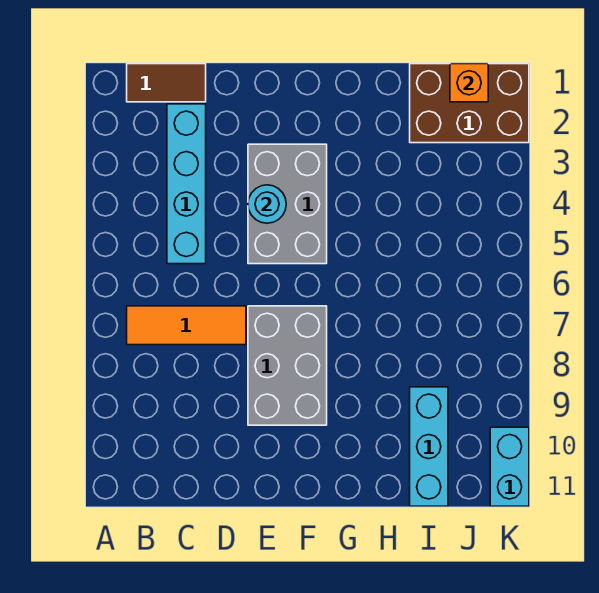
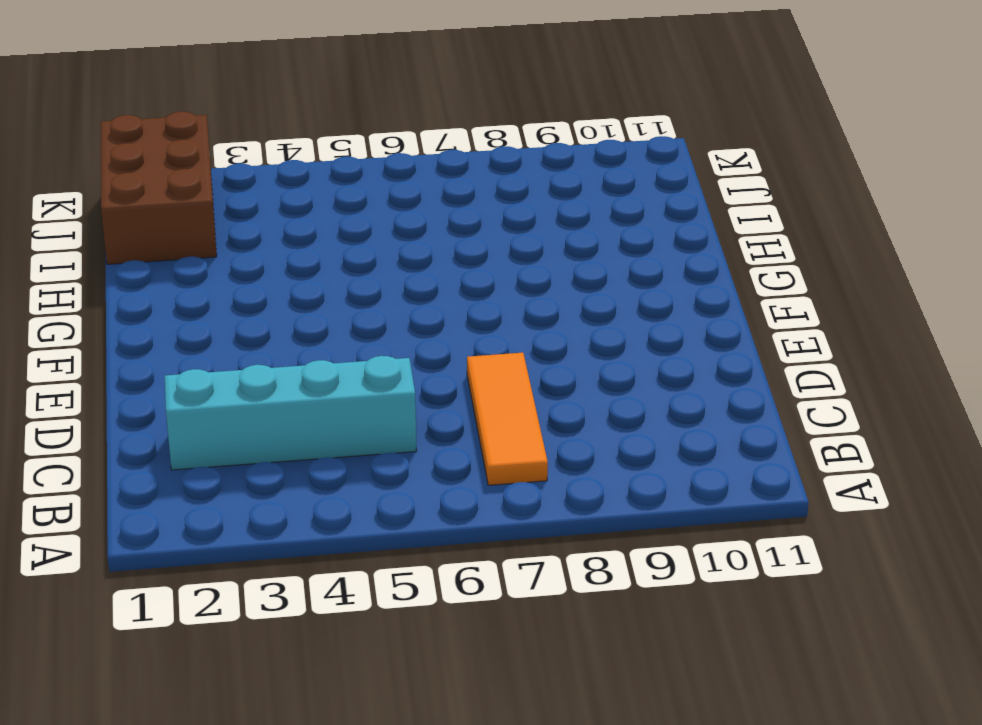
none -> brown 1x2 tile [127,64,206,102]
none -> grey 2x3 brick [248,144,327,264]

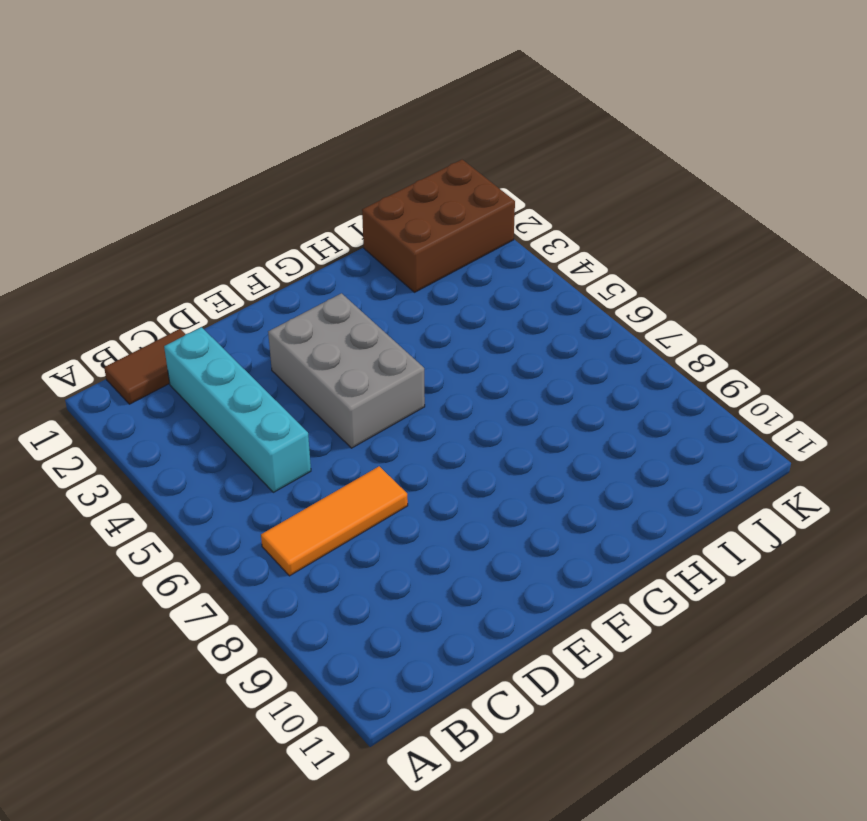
none -> grey 2x3 brick [248,306,327,425]
none -> cyan 1x3 brick [410,387,448,506]

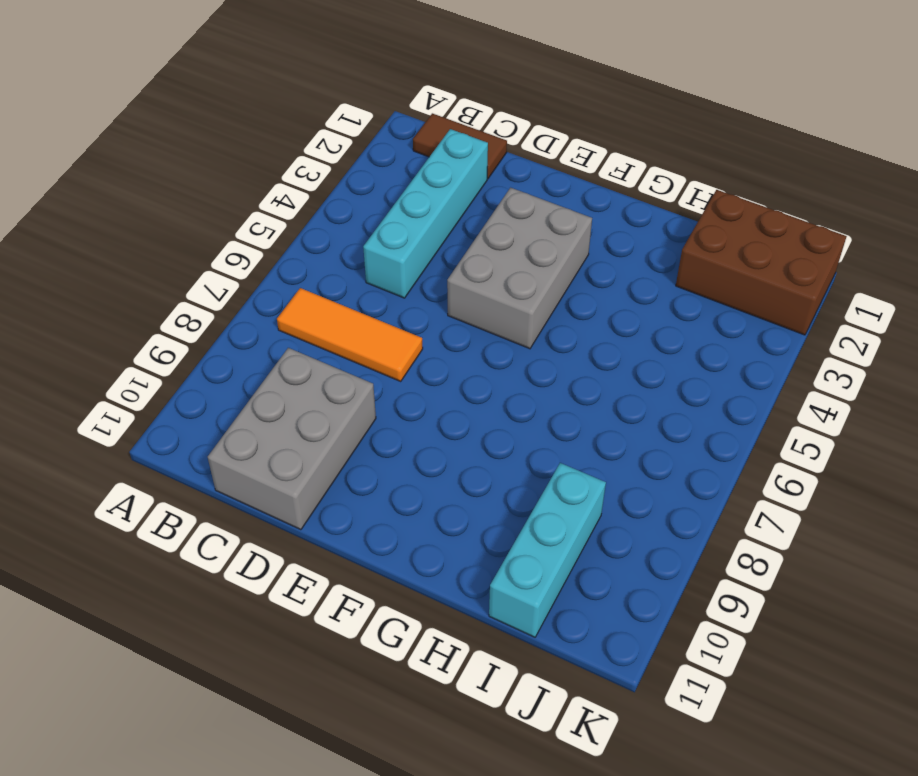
grey 2x3 brick [208,348,376,530] -> grey 2x3 brick moved to [248,306,327,425]
none -> cyan 1x2 brick [490,427,529,506]
none -> cyan 1x1 round brick [248,185,286,223]

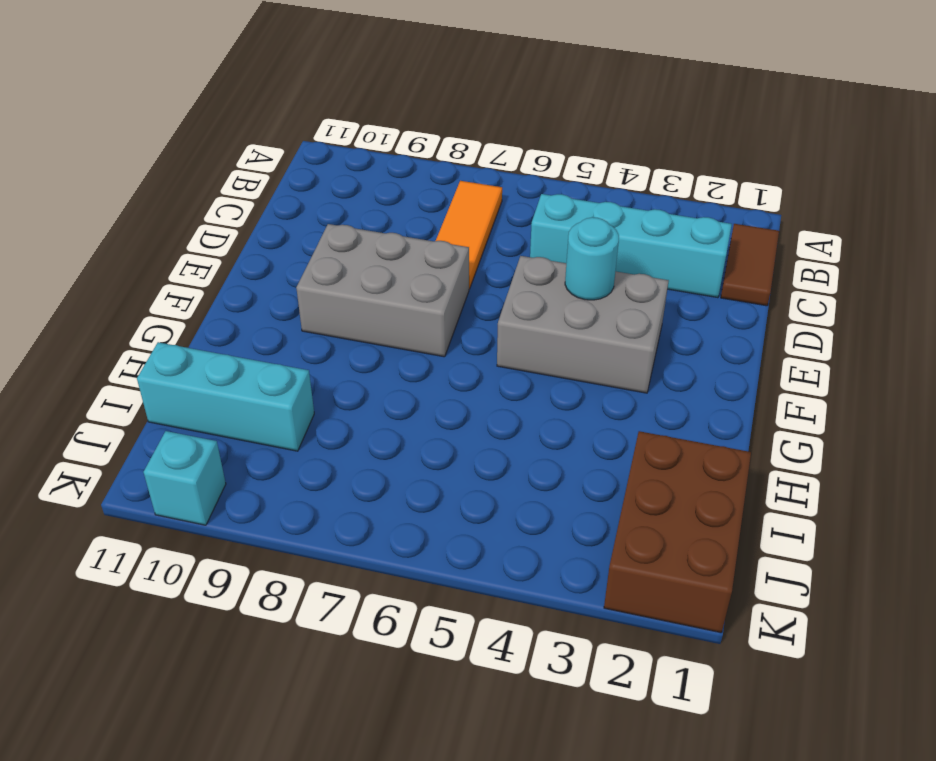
cyan 1x1 brick [144,431,226,525] -> cyan 1x2 brick [490,427,529,506]
none -> orange 1x1 brick [450,64,488,102]

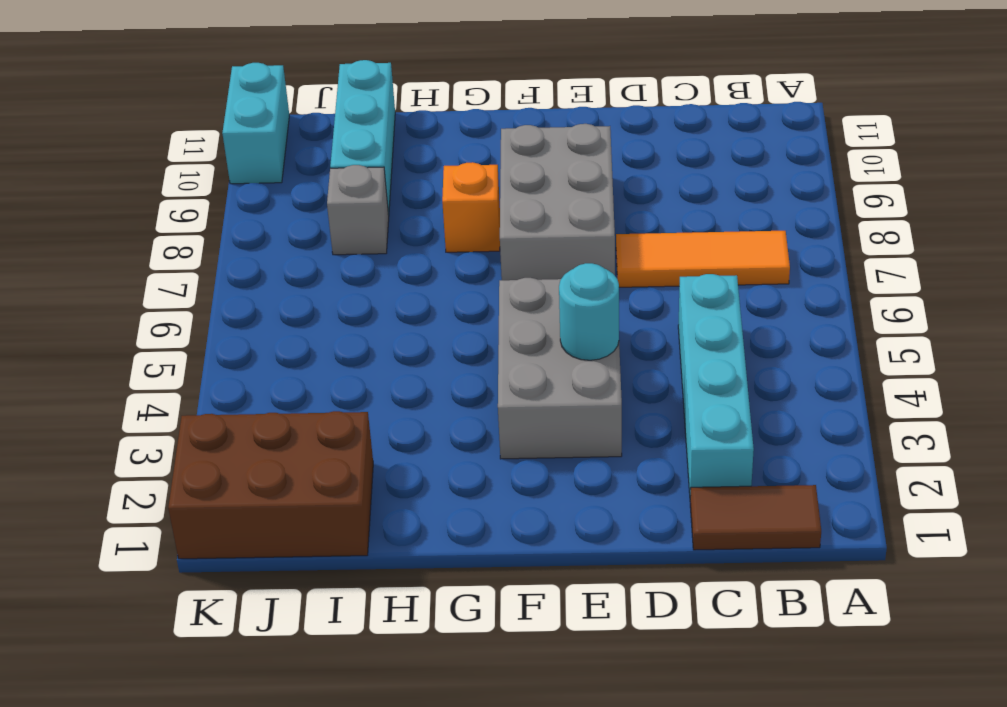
orange 1x1 brick [442,162,500,252] -> orange 1x1 brick moved to [450,64,488,102]
grey 1x1 brick [327,165,389,255] -> none

